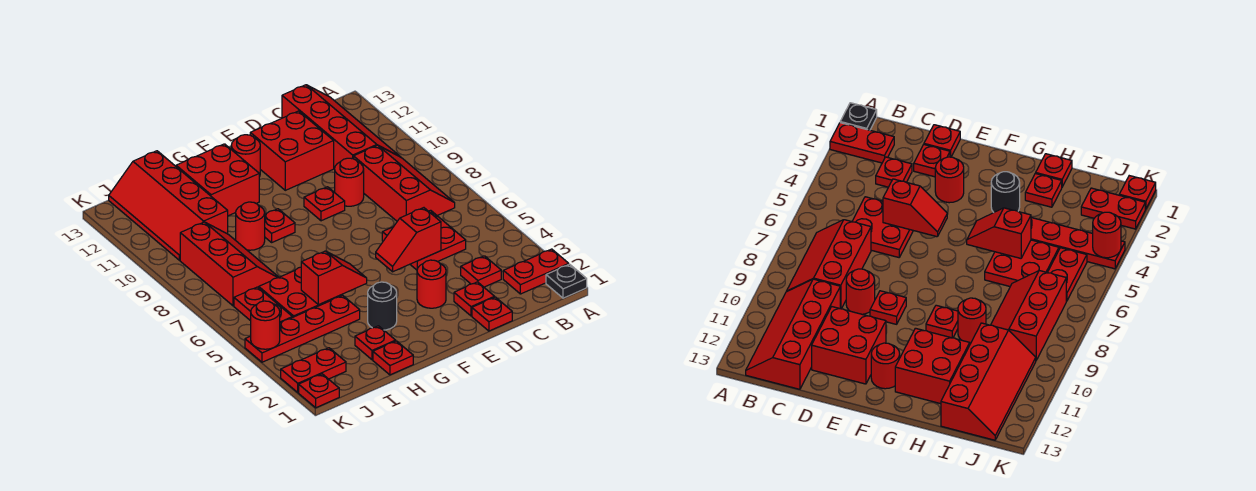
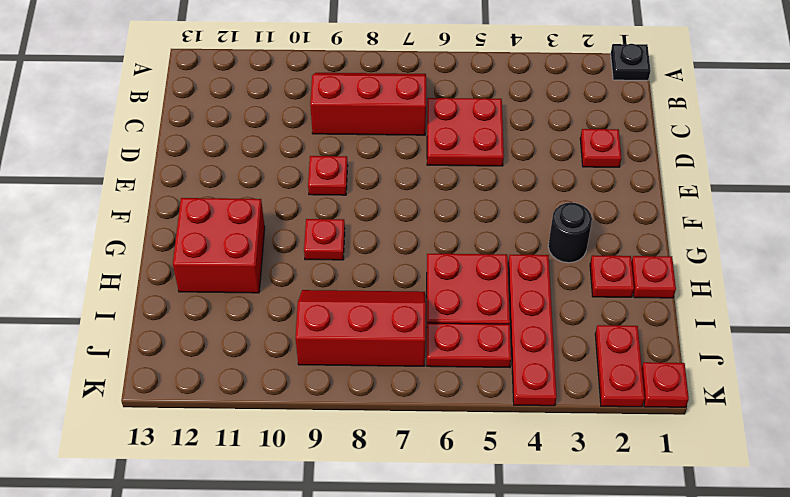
none -> red 1x2 plate [503,249,569,294]
none -> red 2x4 slope [282,85,400,168]
none -> red 1x1 plate [461,256,501,287]

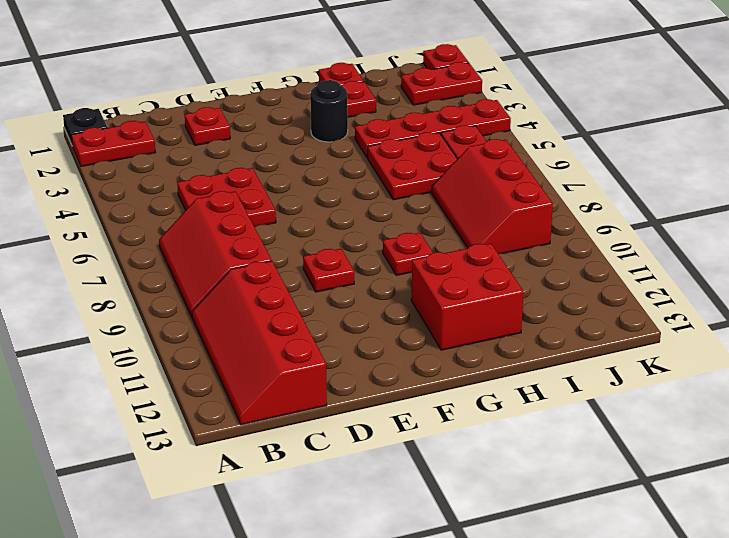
none -> red 1x1 plate [461,256,501,287]
none -> red 1x1 plate [472,297,512,331]
none -> red 1x1 round brick [335,158,364,206]

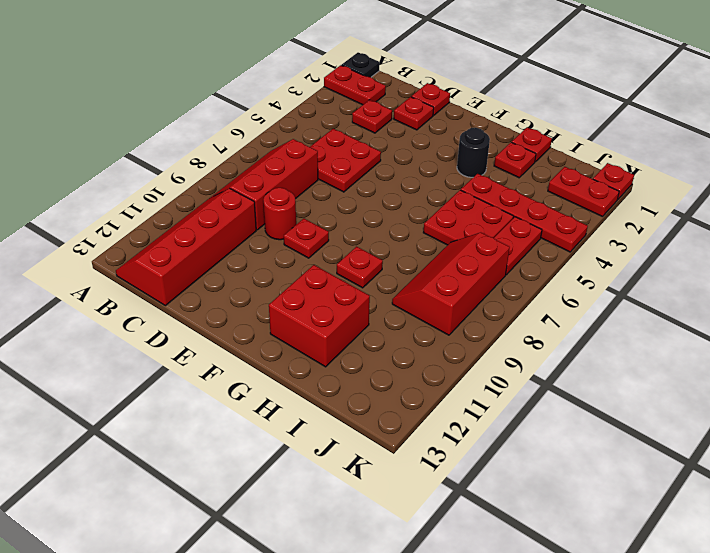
none -> red 2x2 brick [250,111,334,190]
none -> red 1x1 round brick [417,260,446,308]
none -> red 1x1 round brick [231,135,260,177]

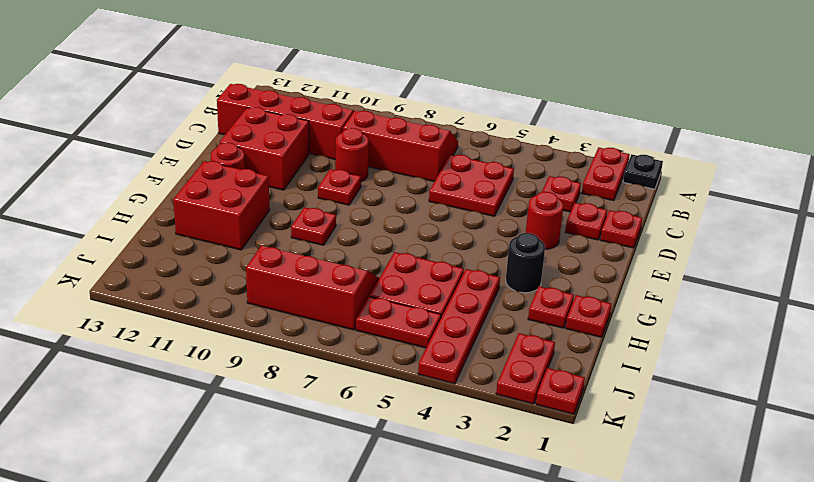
none -> red 1x1 round brick [236,202,265,250]
none -> red 2x4 slope [109,151,228,260]
none -> red 1x2 slope [376,208,441,272]

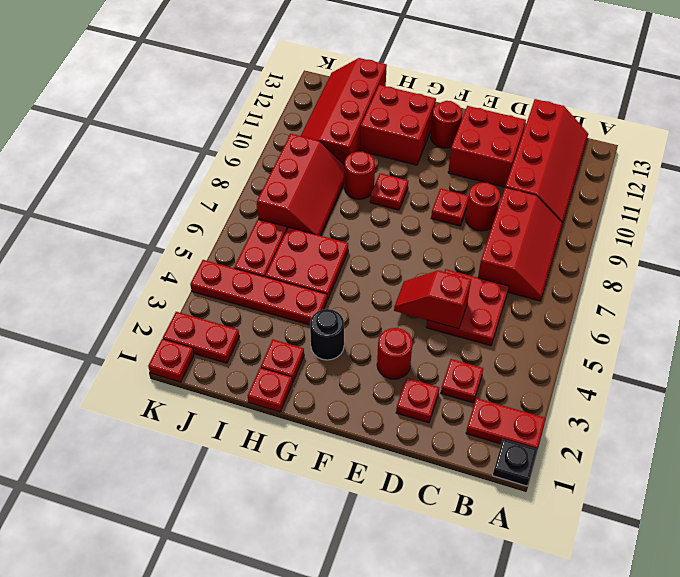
none -> red 1x1 plate [472,297,512,331]
none -> red 1x2 slope [301,251,367,305]
none -> red 1x1 round brick [251,301,280,349]

